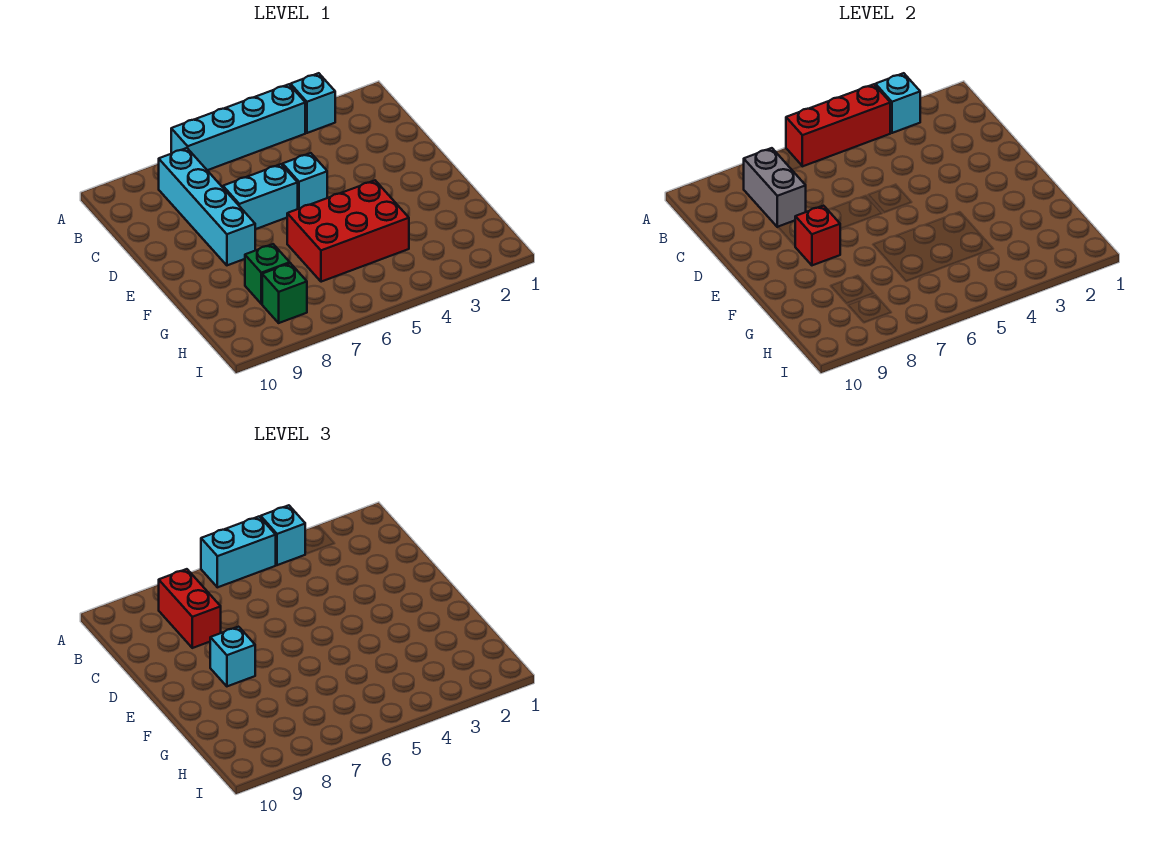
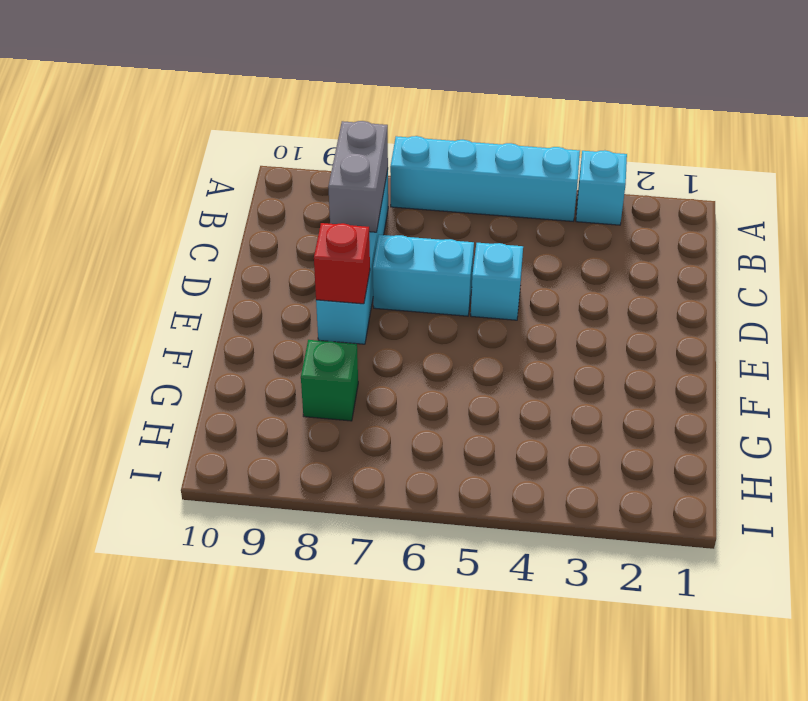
none -> red 2x3 brick [287,181,409,282]
none -> green 1x1 brick [262,263,307,323]
none -> cyan 1x1 brick [875,73,920,133]

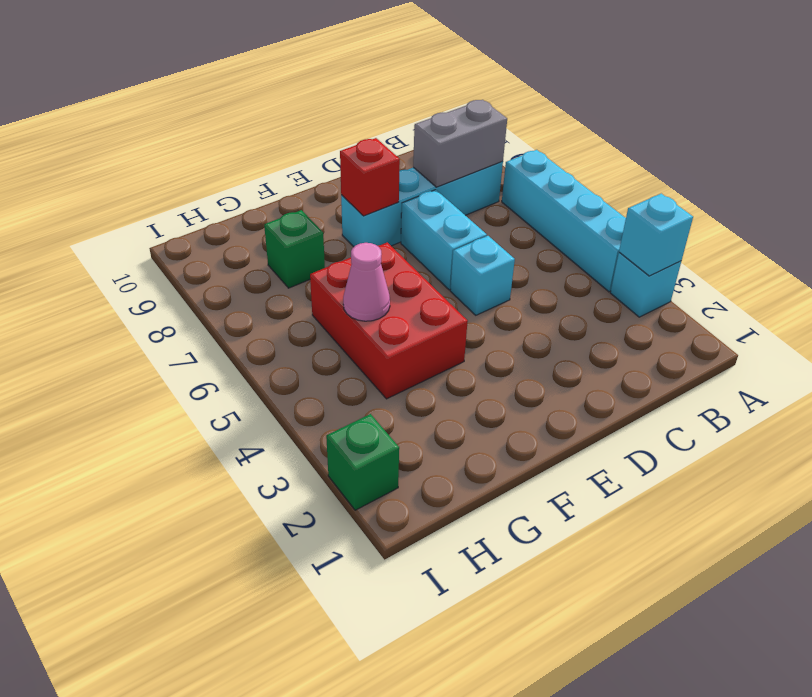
pink 1x1 cone [343,243,390,321] -> none
green 1x1 brick [326,414,399,510] -> green 1x1 brick moved to [262,263,307,323]
none -> red 1x3 brick [786,84,890,166]
none -> cyan 1x1 brick [261,505,305,565]
none -> cyan 1x2 brick [201,517,276,587]

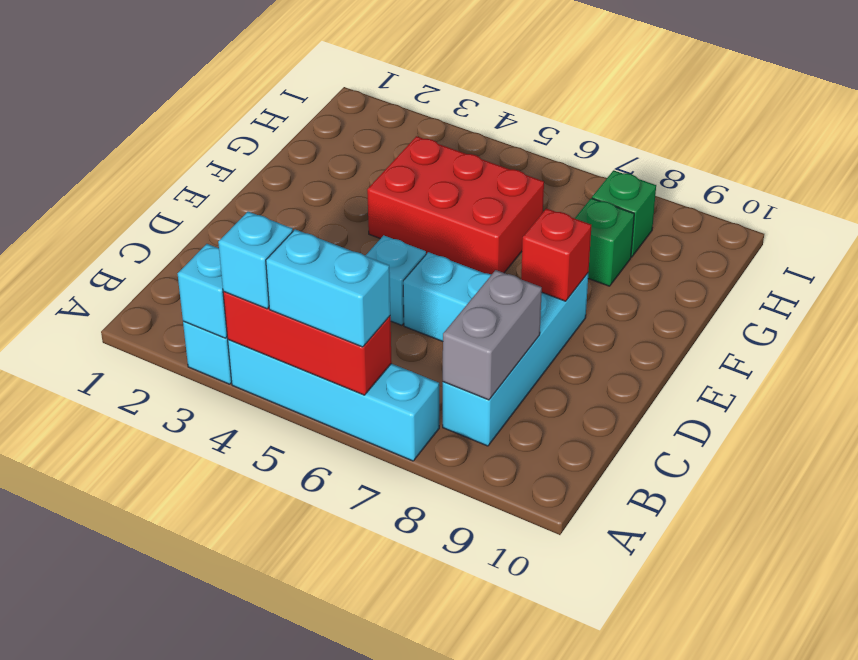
none -> red 1x2 brick [159,569,221,648]
none -> cyan 1x1 brick [210,627,255,686]

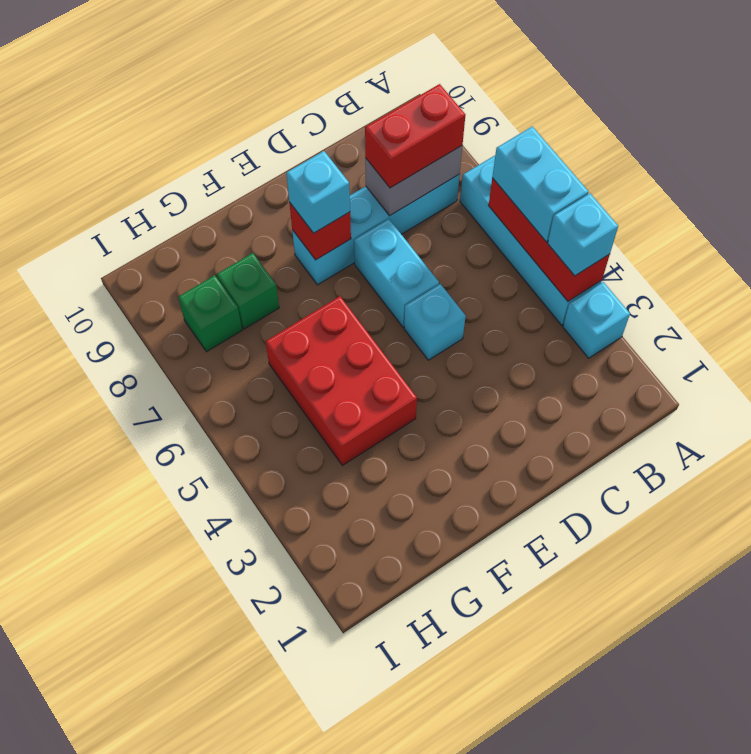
none -> cyan 1x1 brick [875,73,920,133]

